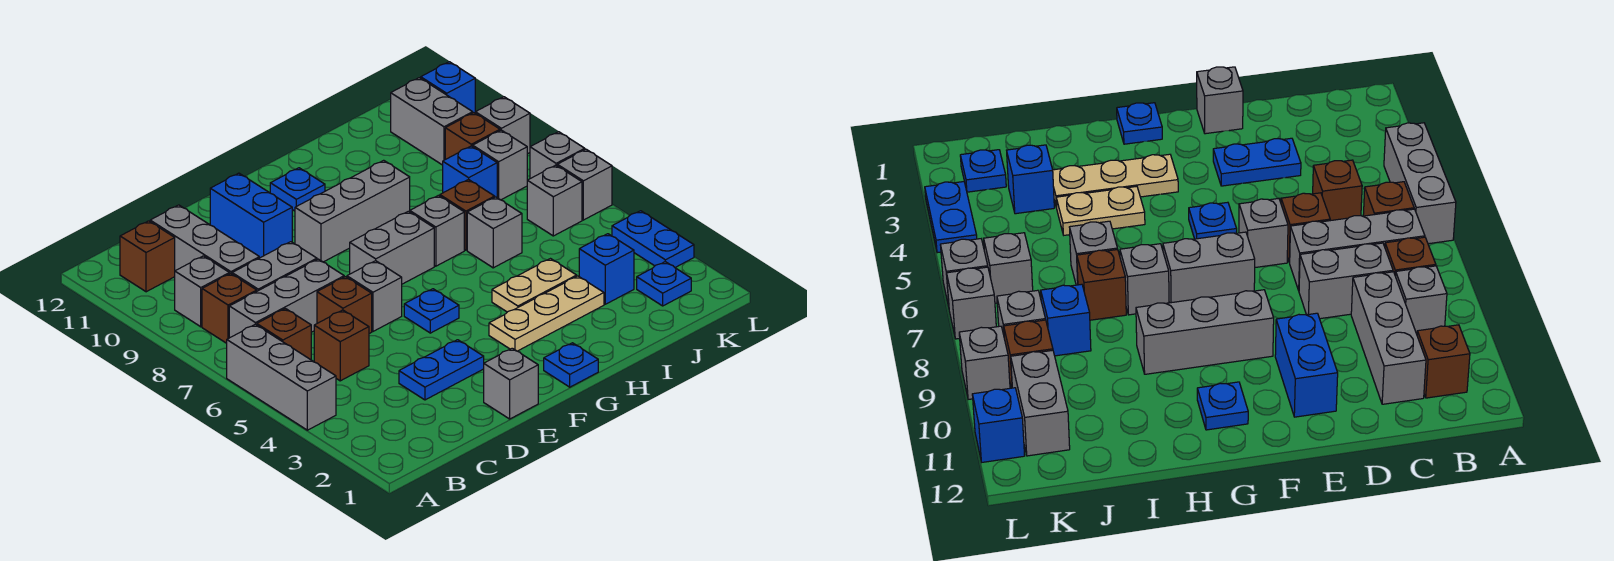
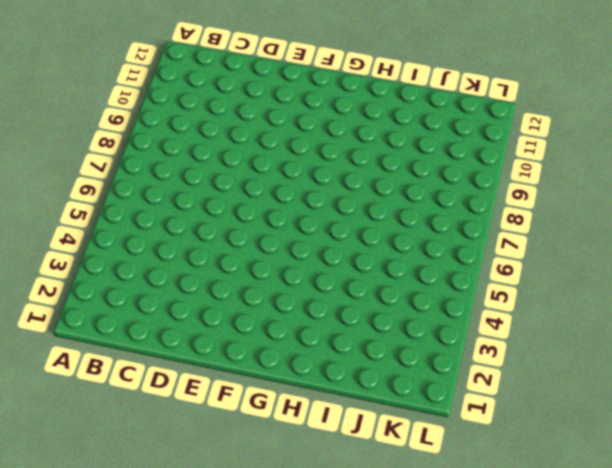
none -> grey 1x3 brick [227,324,336,430]
none -> brown 1x1 brick [257,309,311,360]
none -> grey 1x3 brick [229,259,344,338]
none -> brown 1x1 brick [202,273,257,343]

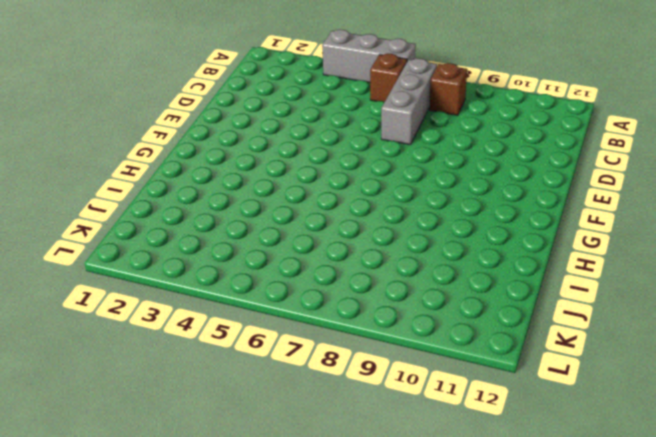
none -> grey 1x1 brick [175,256,229,327]
none -> brown 1x1 brick [120,221,175,292]
none -> brown 1x1 brick [314,310,369,381]
none -> grey 1x2 brick [232,242,317,291]

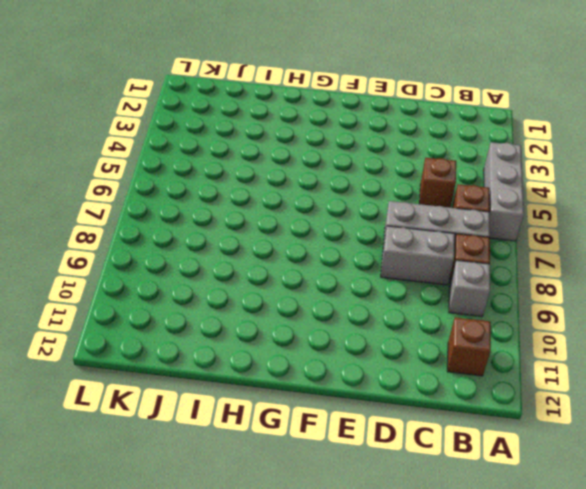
none -> grey 1x3 brick [150,205,259,274]
none -> blue 1x2 plate [399,340,484,400]
none -> brown 1x1 brick [317,277,372,334]
none -> grey 1x1 brick [484,348,538,419]

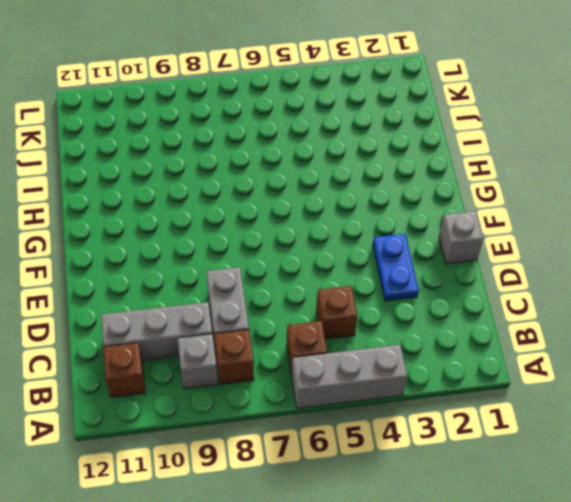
none -> grey 1x3 brick [229,259,344,338]
none -> brown 1x1 brick [317,277,372,334]
none -> grey 1x1 brick [347,261,402,331]
none -> blue 1x2 brick [210,173,292,258]

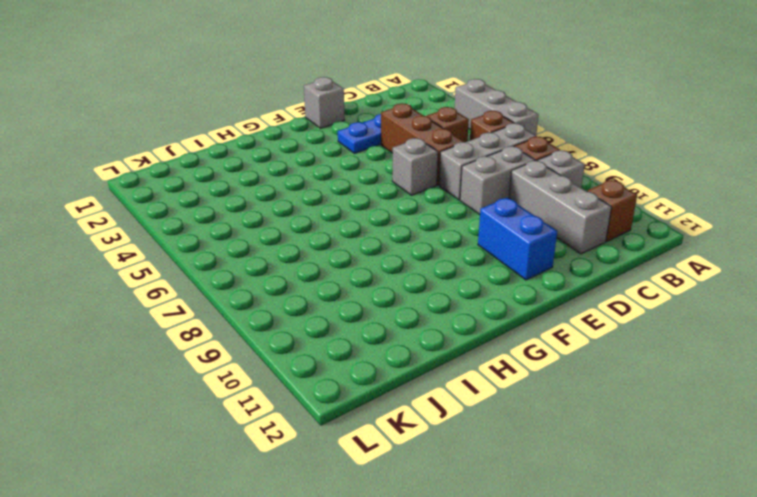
brown 1x3 brick [381,103,464,185] -> brown 1x1 brick [317,277,372,334]
none -> blue 1x1 plate [404,289,459,333]
none -> grey 1x2 brick [350,211,434,284]
none -> grey 1x3 brick [295,160,410,262]
none -> blue 1x1 plate [544,343,598,387]

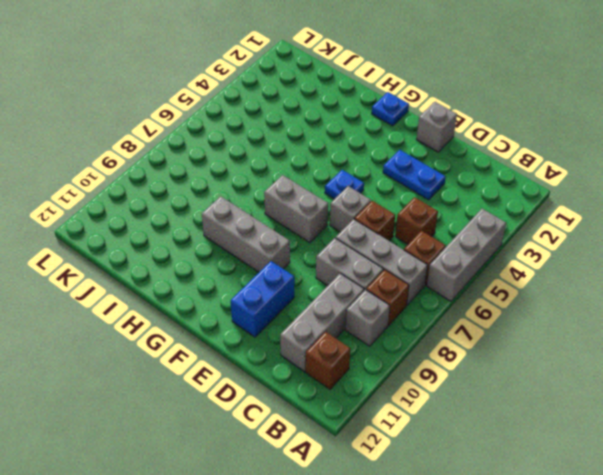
none -> tan 1x3 plate [489,276,604,351]
none -> blue 1x1 plate [270,168,325,211]
none -> tan 1x2 plate [492,259,577,312]
none -> grey 1x1 brick [410,195,464,266]

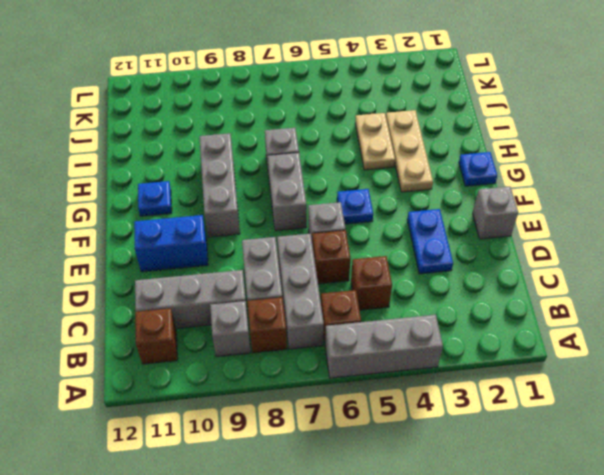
none -> grey 1x1 brick [467,197,522,268]
none -> brown 1x1 brick [440,179,495,250]
none -> blue 1x1 brick [579,234,634,304]
none -> blue 1x1 brick [443,146,497,197]

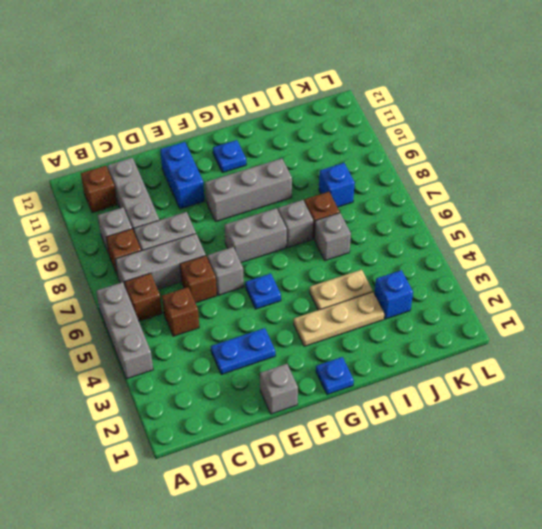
none -> blue 1x1 plate [637,262,691,306]
none -> grey 1x1 brick [527,165,582,236]
none -> grey 1x1 brick [473,130,527,200]
none -> brown 1x1 brick [445,113,500,159]

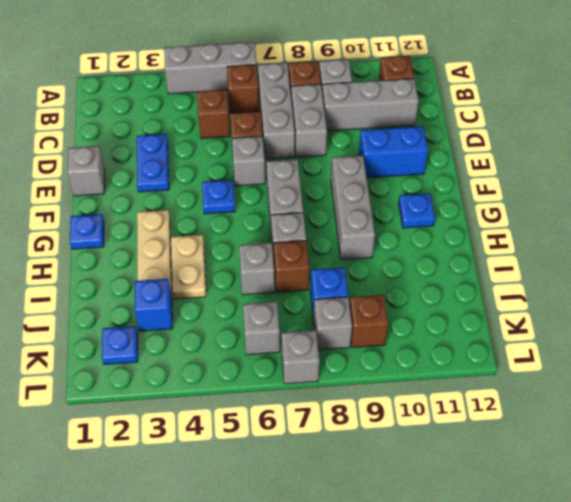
none -> grey 1x2 brick [391,78,473,165]
none -> blue 1x2 plate [612,211,694,267]
none -> grey 1x1 brick [557,149,612,220]
none -> grey 1x1 brick [475,97,530,154]

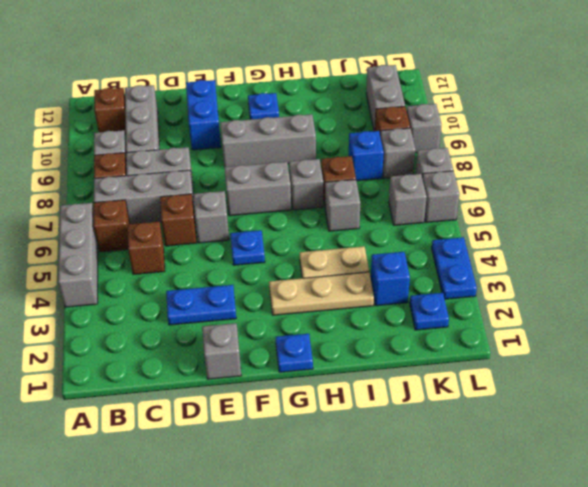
none -> blue 1x1 brick [421,62,475,113]

